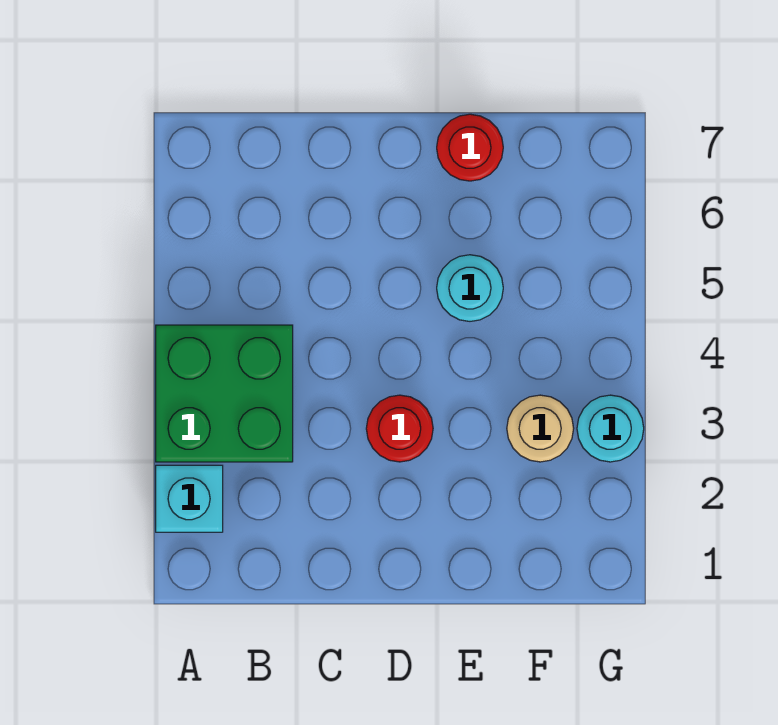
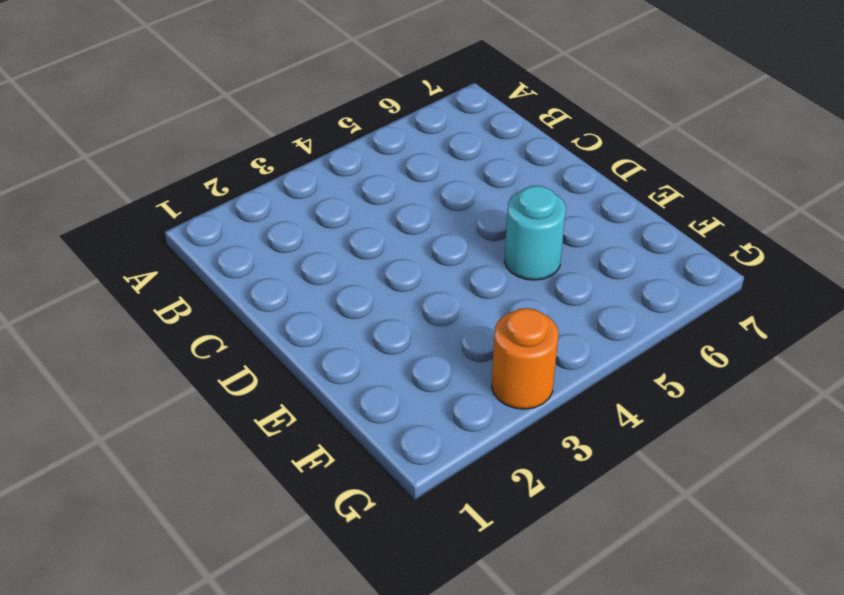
orange 1x1 round brick [492,308,559,409] -> cyan 1x1 round brick [577,395,644,462]
none -> cyan 1x1 brick [156,465,223,532]
none -> green 2x2 brick [156,325,293,462]

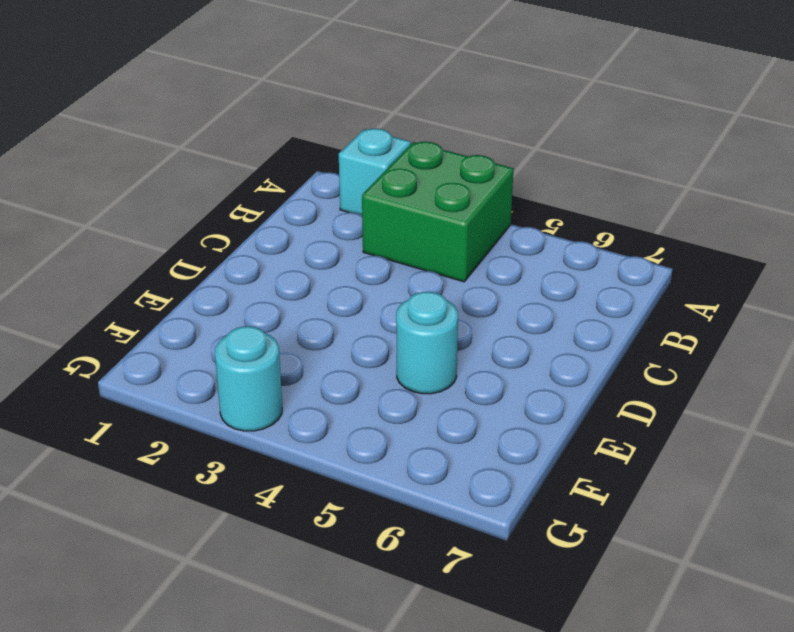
none -> red 1x1 round brick [366,395,433,462]
none -> red 1x1 round brick [437,114,503,181]

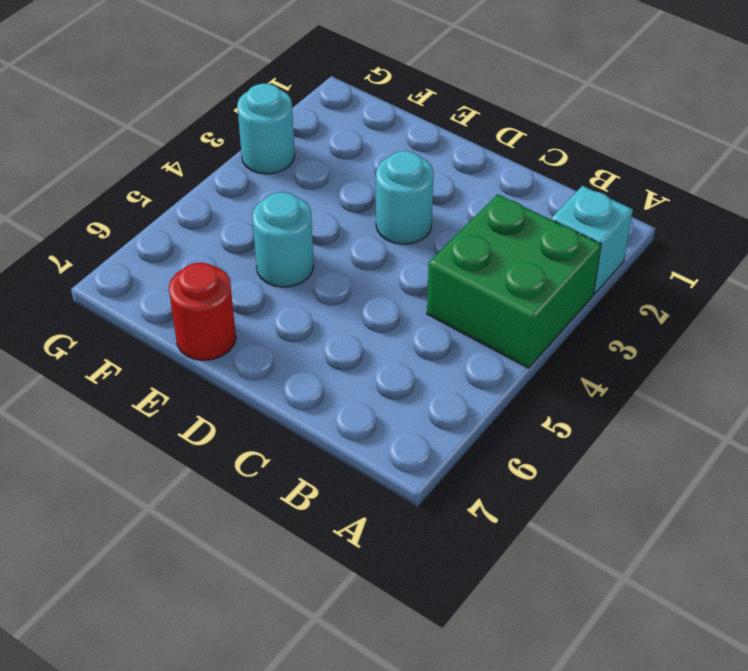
cyan 1x1 round brick [376,151,434,244] -> red 1x1 round brick [366,395,433,462]
none -> tan 1x1 round brick [507,395,574,462]

